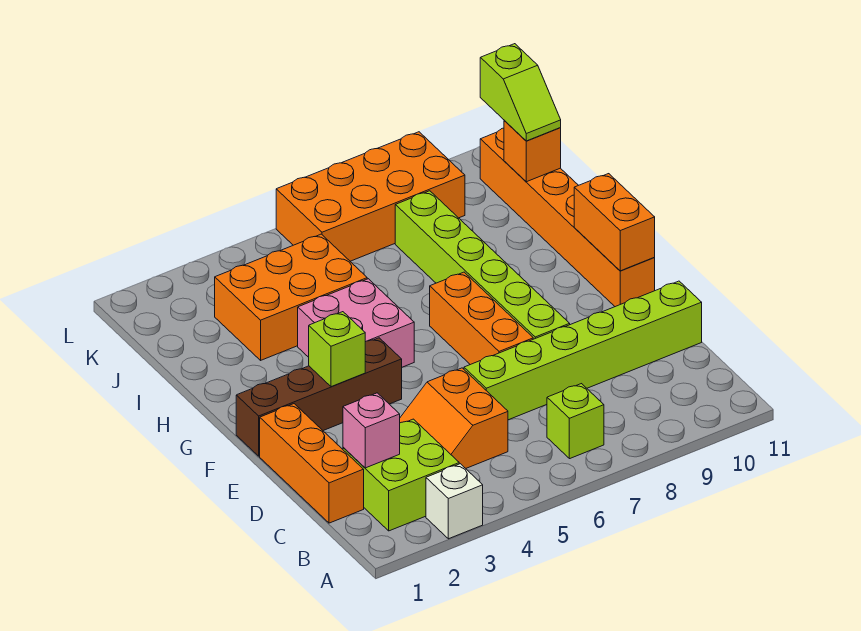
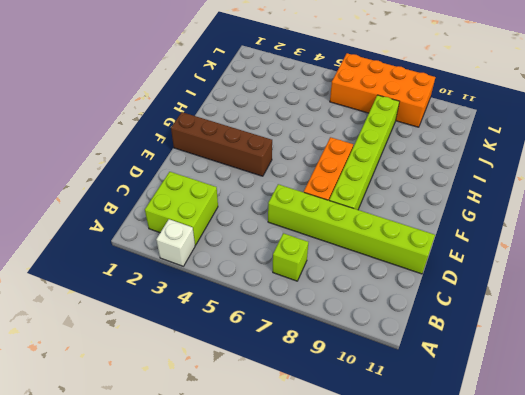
none -> orange 1x3 brick [260,404,364,523]
none -> orange 2x2 slope [400,368,508,468]
none -> orange 1x6 brick [480,128,655,307]

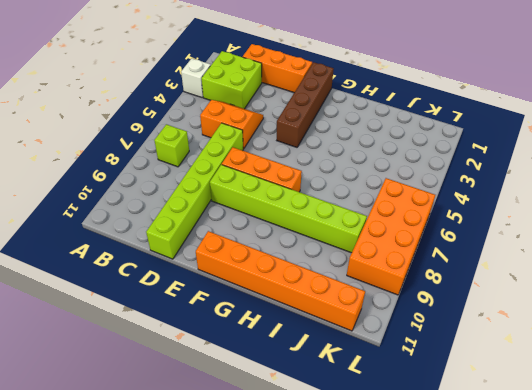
none -> pink 2x2 brick [298,279,414,367]
none -> orange 2x3 brick [215,234,367,360]
none -> pink 1x1 brick [343,393,400,468]

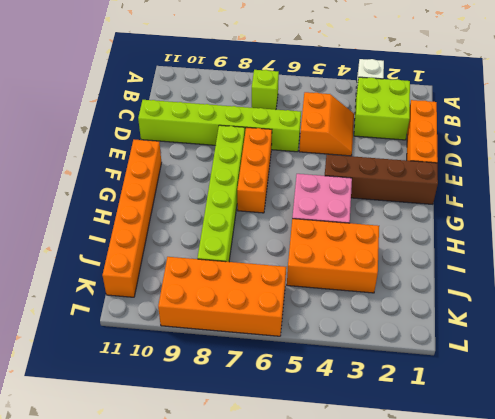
none -> pink 1x1 brick [343,393,400,468]
none -> lime 1x1 brick [309,312,365,387]
none -> orange 1x2 brick [574,174,655,271]

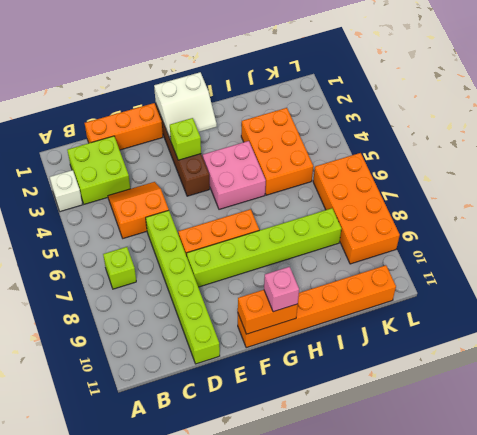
white 2x2 slope [154,72,217,140] -> none
pink 1x1 brick [264,267,299,312] -> pink 1x1 brick moved to [343,393,400,468]
none -> orange 1x1 brick [504,120,561,182]
none -> lime 1x2 slope [480,44,561,141]

